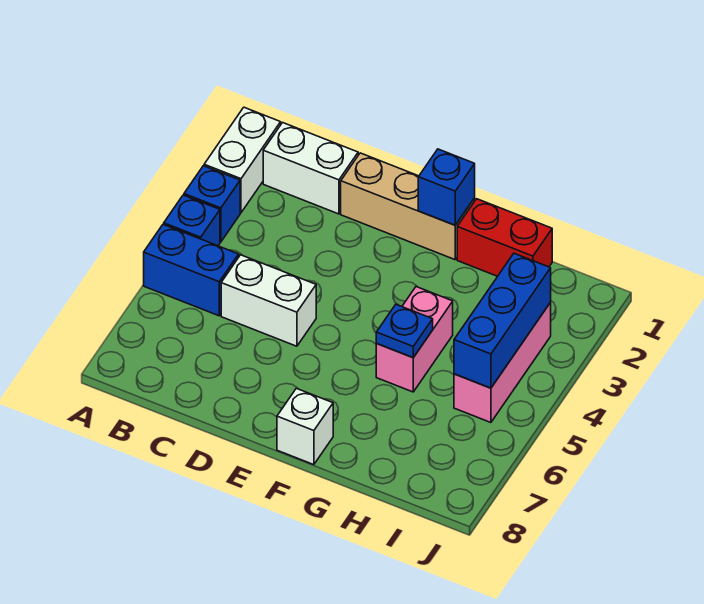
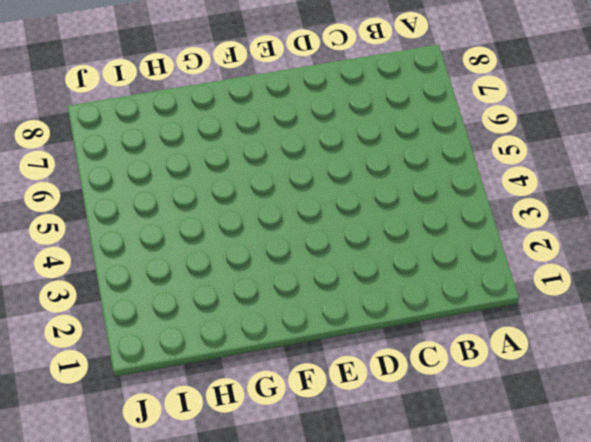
none -> white 1x2 brick [204,107,281,213]
none -> blue 1x1 brick [184,166,240,242]
none -> blue 1x1 brick [164,195,220,246]

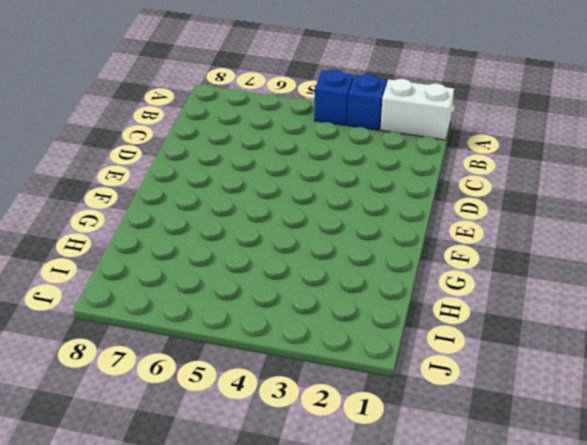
none -> blue 1x2 brick [144,224,239,316]
none -> white 1x2 brick [263,123,358,214]
none -> white 1x2 brick [221,255,316,346]

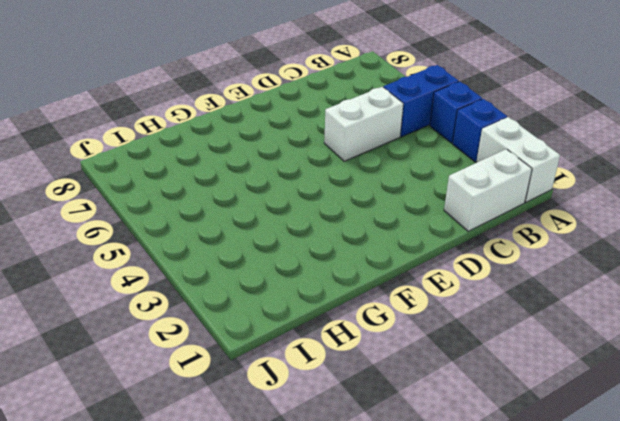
none -> tan 1x3 brick [341,153,475,260]
none -> white 1x1 brick [277,388,333,465]
none -> red 1x2 brick [457,199,552,276]

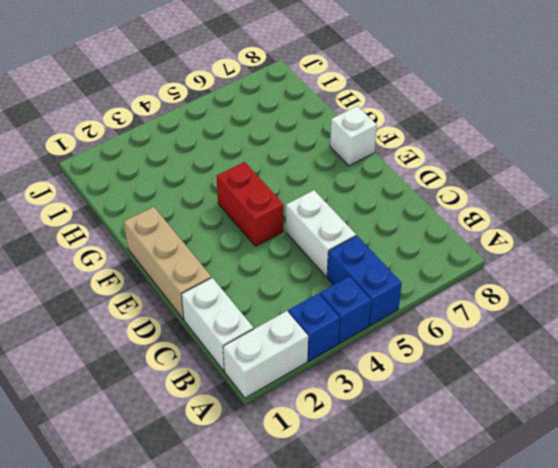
red 1x2 brick [217,162,284,246] -> red 1x2 brick moved to [457,199,552,276]
none -> pink 1x2 brick [376,287,453,392]
none -> pink 1x3 brick [454,303,551,423]
none -> blue 1x1 brick [418,149,475,225]

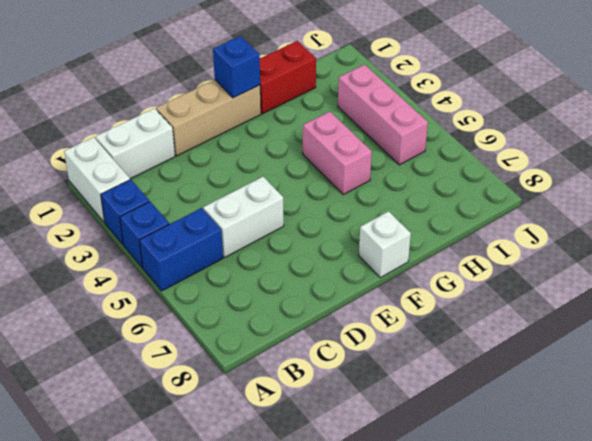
none -> blue 1x1 plate [376,305,433,358]
none -> blue 1x3 brick [454,253,551,388]

